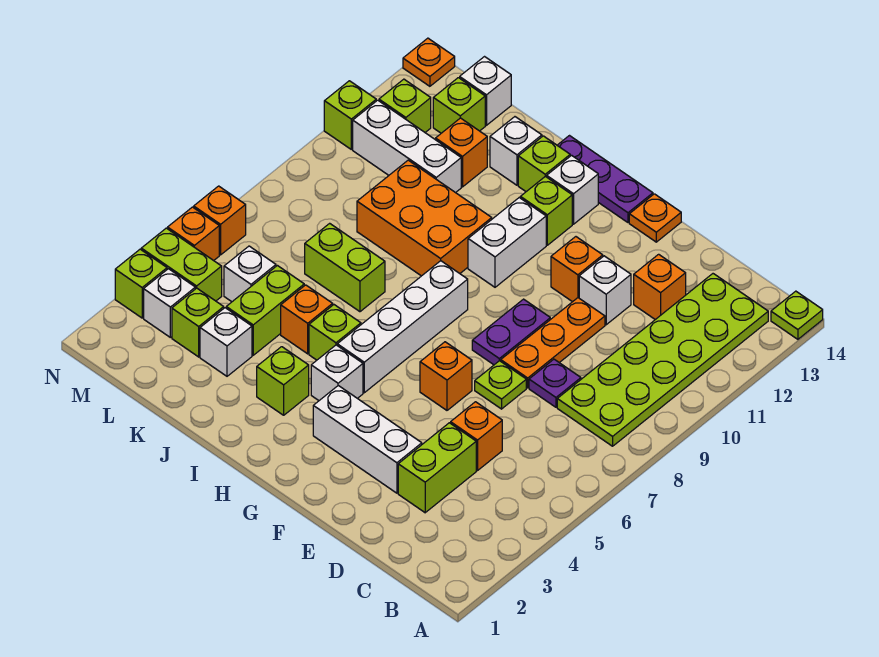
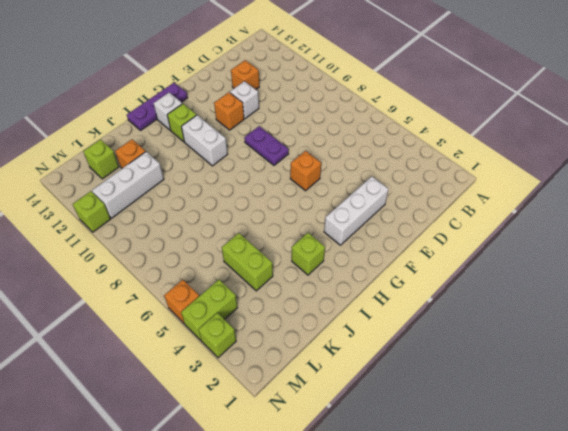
none -> lime 1x1 plate [771,291,823,339]
none -> lime 2x6 plate [557,274,768,446]
none -> lime 1x2 brick [398,423,476,513]
none -> orange 1x1 brick [451,402,502,471]

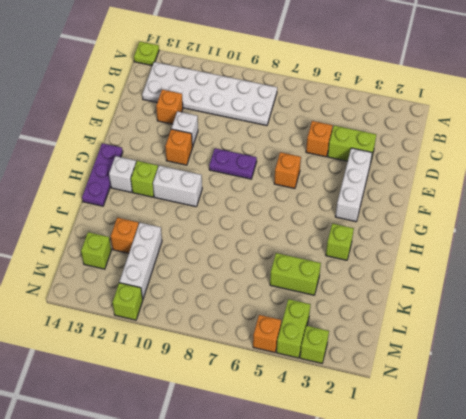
white 2x6 plate [142,62,277,126] -> lime 2x6 plate [557,274,768,446]
none -> purple 1x1 plate [529,359,581,407]
none -> lime 1x1 plate [475,361,526,409]
none -> orange 1x3 plate [501,298,605,388]
none -> orange 1x1 plate [629,194,681,242]

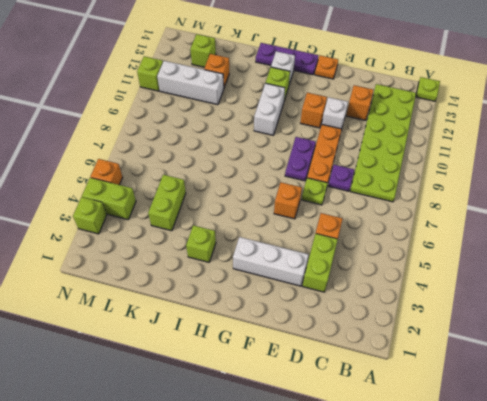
none -> white 1x1 brick [311,345,363,400]
none -> white 1x4 brick [337,261,468,393]
none -> lime 1x1 brick [309,305,361,360]
none -> orange 2x3 brick [357,160,492,276]

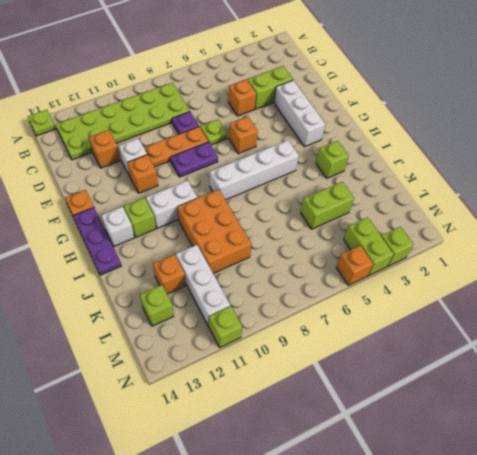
none -> white 1x1 brick [311,345,363,400]
none -> lime 1x1 brick [309,305,361,360]
none -> lime 1x1 brick [518,136,570,192]
none -> orange 1x1 brick [281,285,333,354]

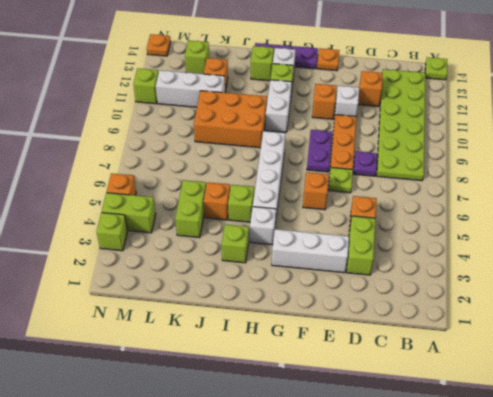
none -> lime 1x2 brick [305,223,385,312]
none -> white 1x1 brick [490,117,542,185]
none -> white 1x1 brick [200,308,252,376]
none -> lime 1x1 brick [172,288,224,357]

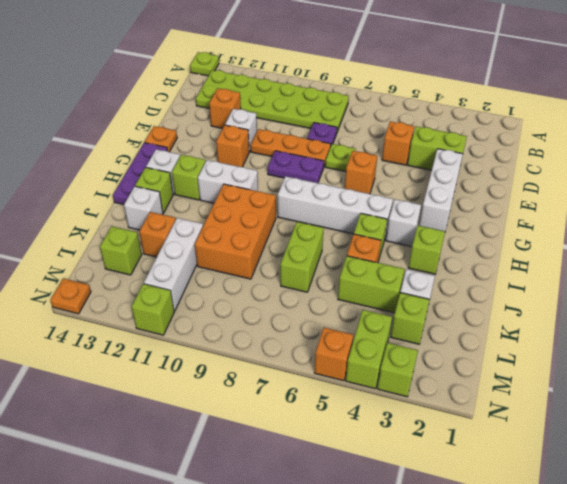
none -> white 1x1 brick [224,246,276,302]
none -> white 1x1 brick [460,57,511,125]
none -> white 1x1 brick [144,269,195,337]
none -> lime 1x1 brick [379,79,431,132]

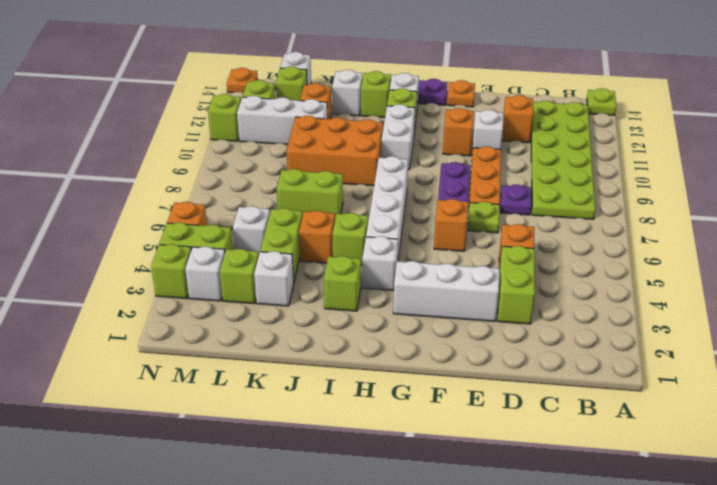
none -> orange 1x1 brick [194,186,246,255]

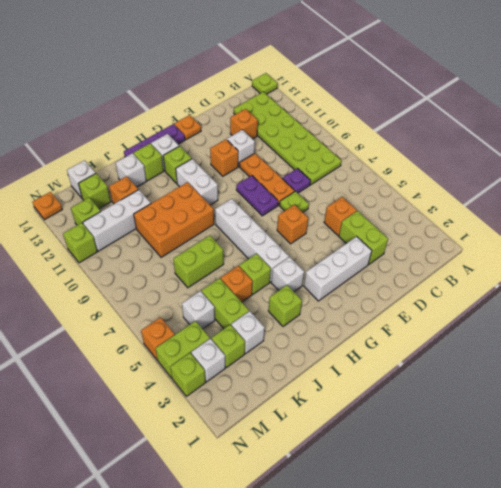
none -> orange 1x1 brick [194,186,246,255]

